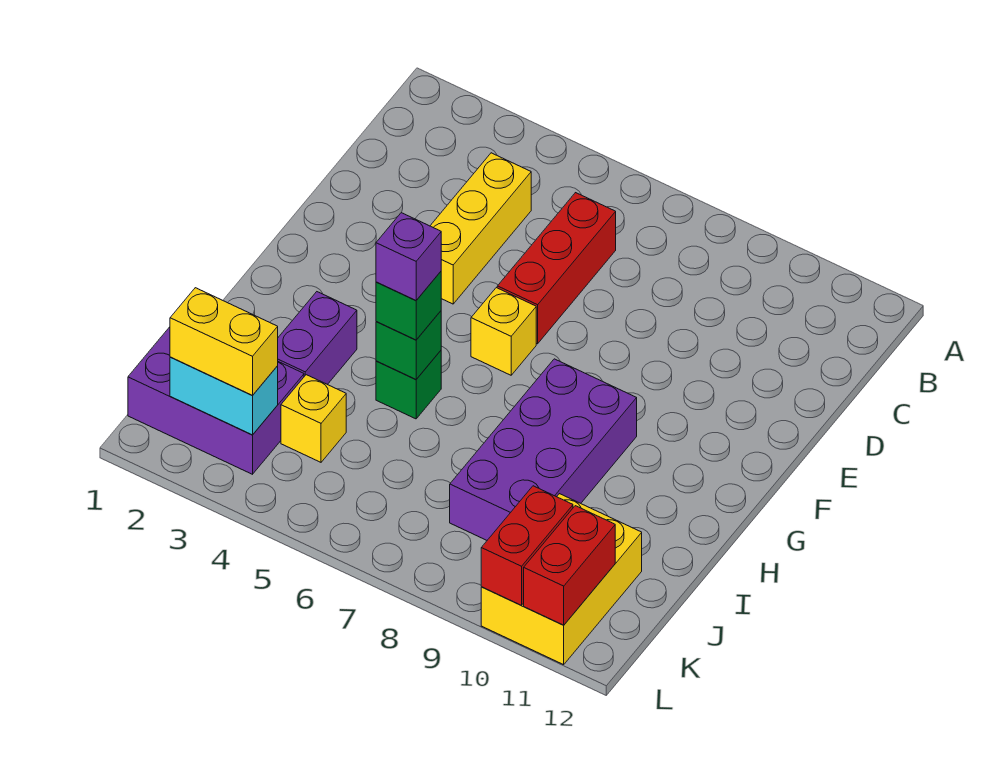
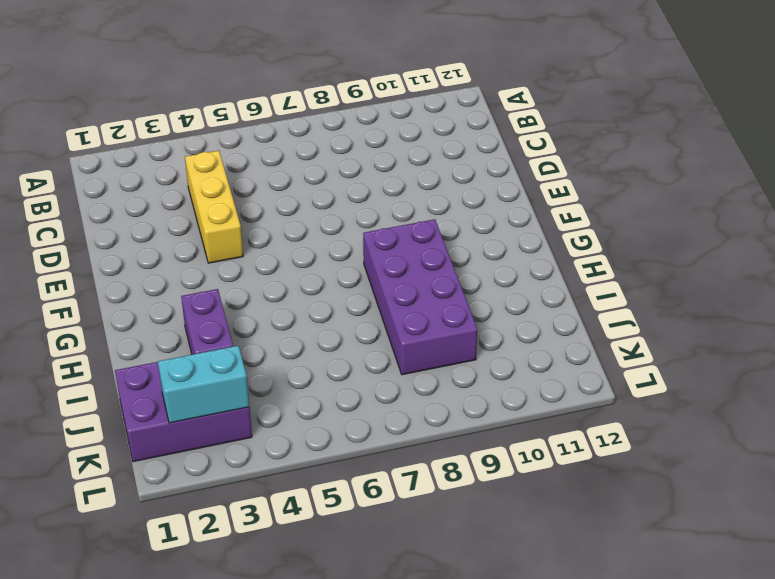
none -> red 1x3 brick [497,193,616,344]
none -> yellow 1x1 brick [471,288,536,375]
none -> green 1x1 brick [376,351,441,419]

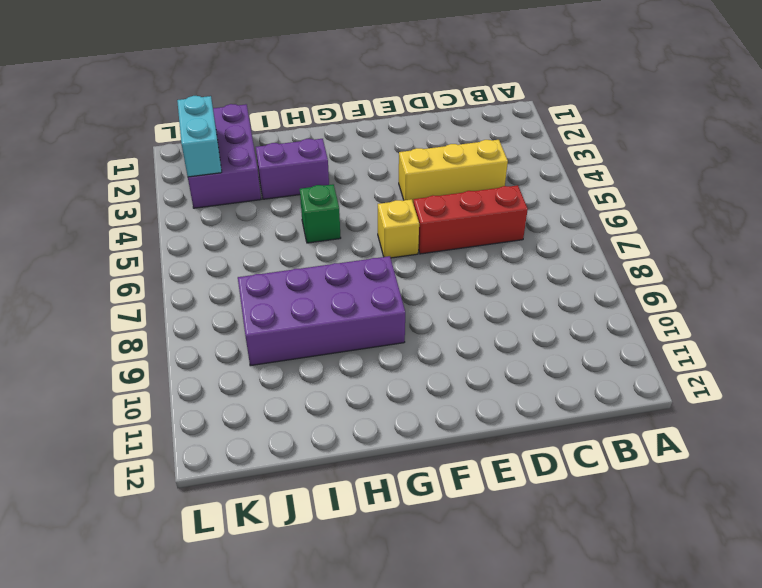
none -> yellow 1x1 brick [281,375,346,462]
none -> yellow 2x3 brick [481,494,642,665]
none -> green 1x1 brick [376,311,441,379]

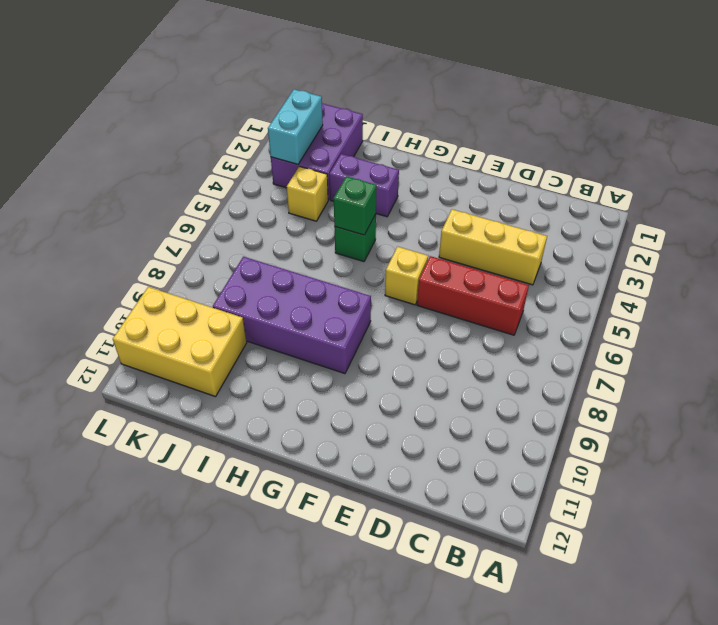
none -> red 1x2 brick [481,486,573,605]
none -> red 1x2 brick [524,506,615,625]
none -> green 1x1 brick [376,272,441,340]

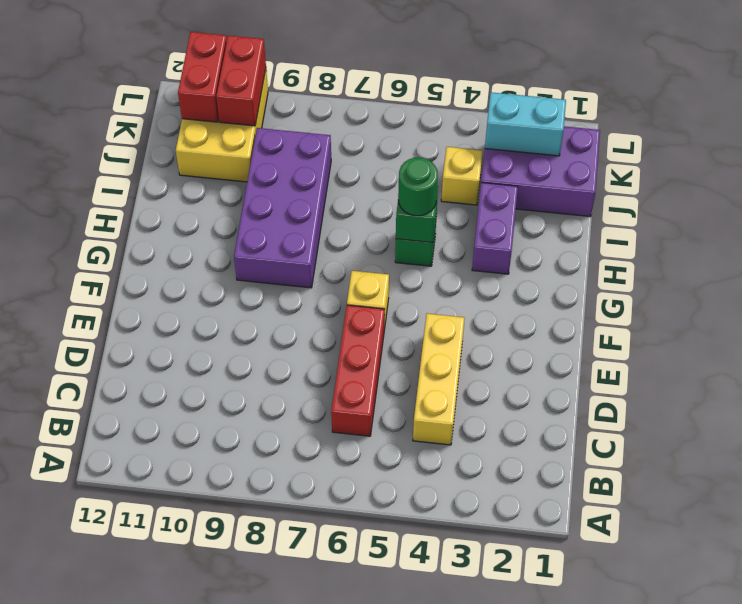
green 1x1 round brick [398,157,438,216] -> green 1x1 brick [376,272,441,340]
none -> yellow 1x2 brick [170,288,278,396]
none -> purple 1x1 brick [376,213,441,301]

